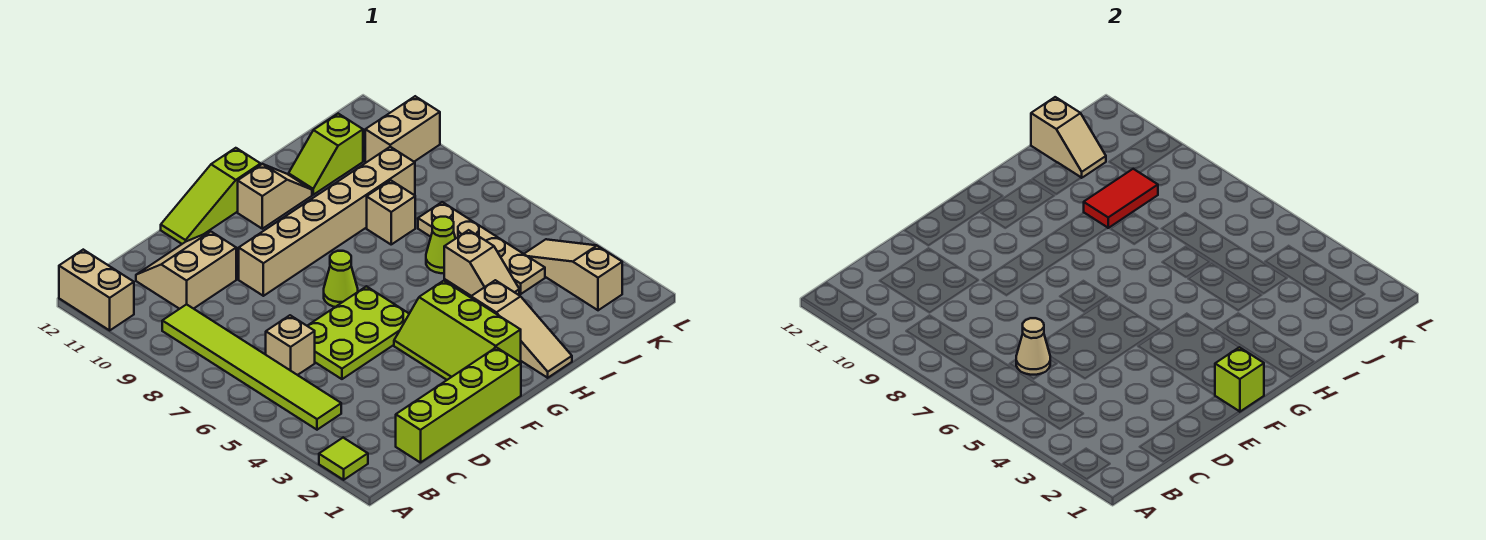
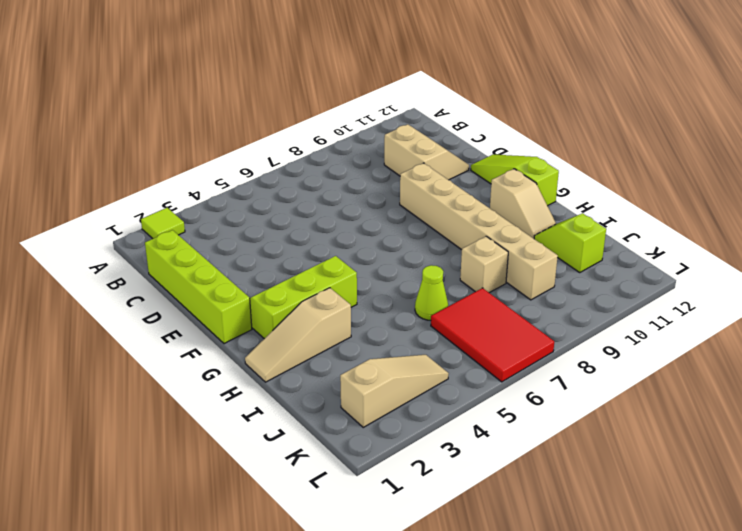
red 2x3 tile [431,288,554,382] -> tan 1x4 plate [418,202,545,294]
none -> tan 1x2 brick [59,250,134,330]
none -> lime 1x6 tile [162,304,341,430]
none -> tan 1x1 brick [266,315,315,375]

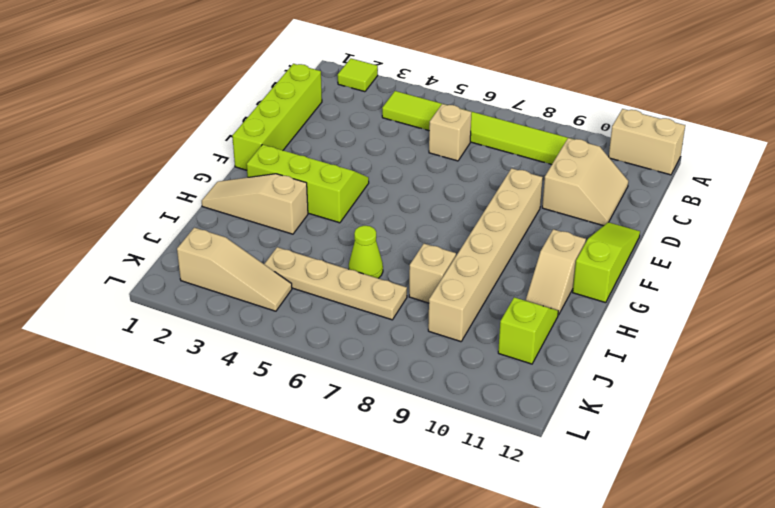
none -> lime 2x3 plate [308,286,409,379]
none -> lime 1x1 cone [324,251,358,307]
none -> tan 1x2 slope [444,230,519,296]

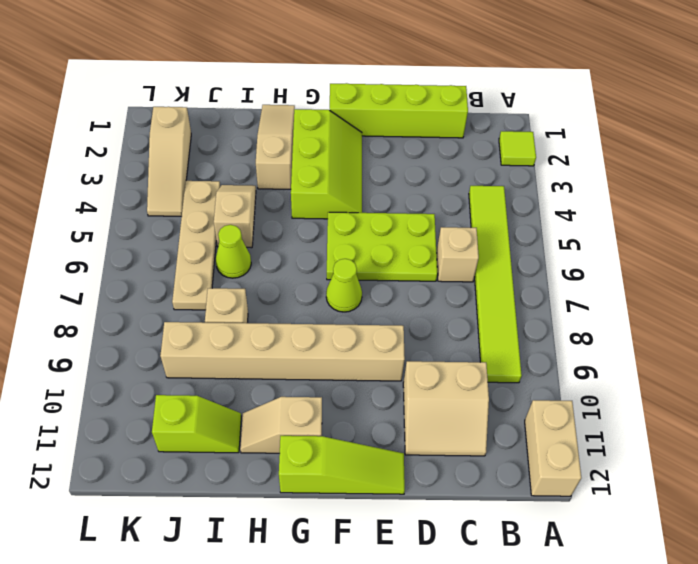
none -> tan 1x2 brick [365,96,440,162]
none -> tan 1x1 cone [1016,318,1050,375]
none -> lime 1x1 brick [1215,347,1264,412]

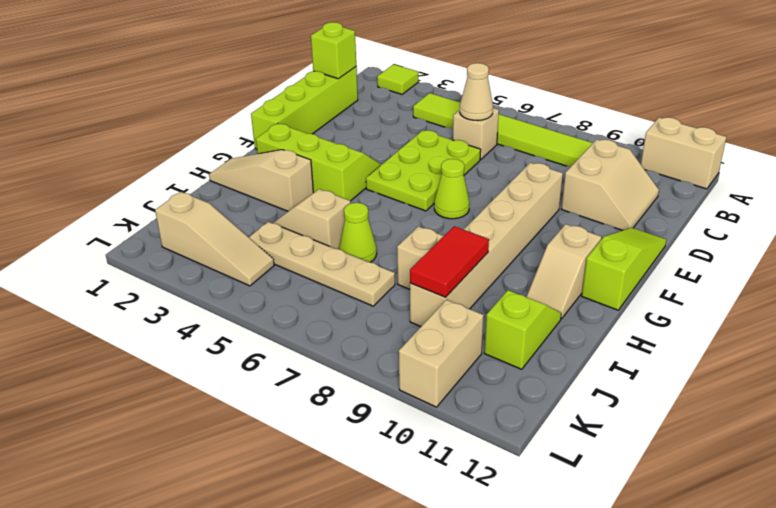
lime 1x1 brick [311,22,356,79] -> lime 1x1 brick moved to [1215,347,1264,412]
none -> tan 1x2 slope [1031,97,1106,178]

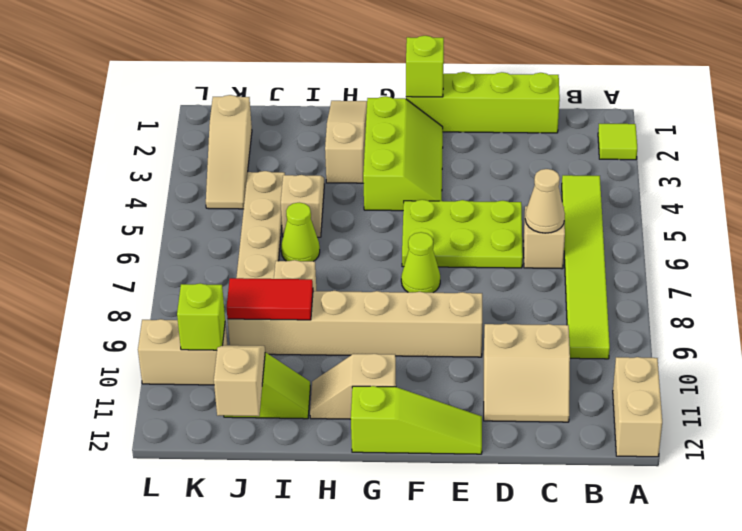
lime 1x1 brick [177,283,225,350] -> none

